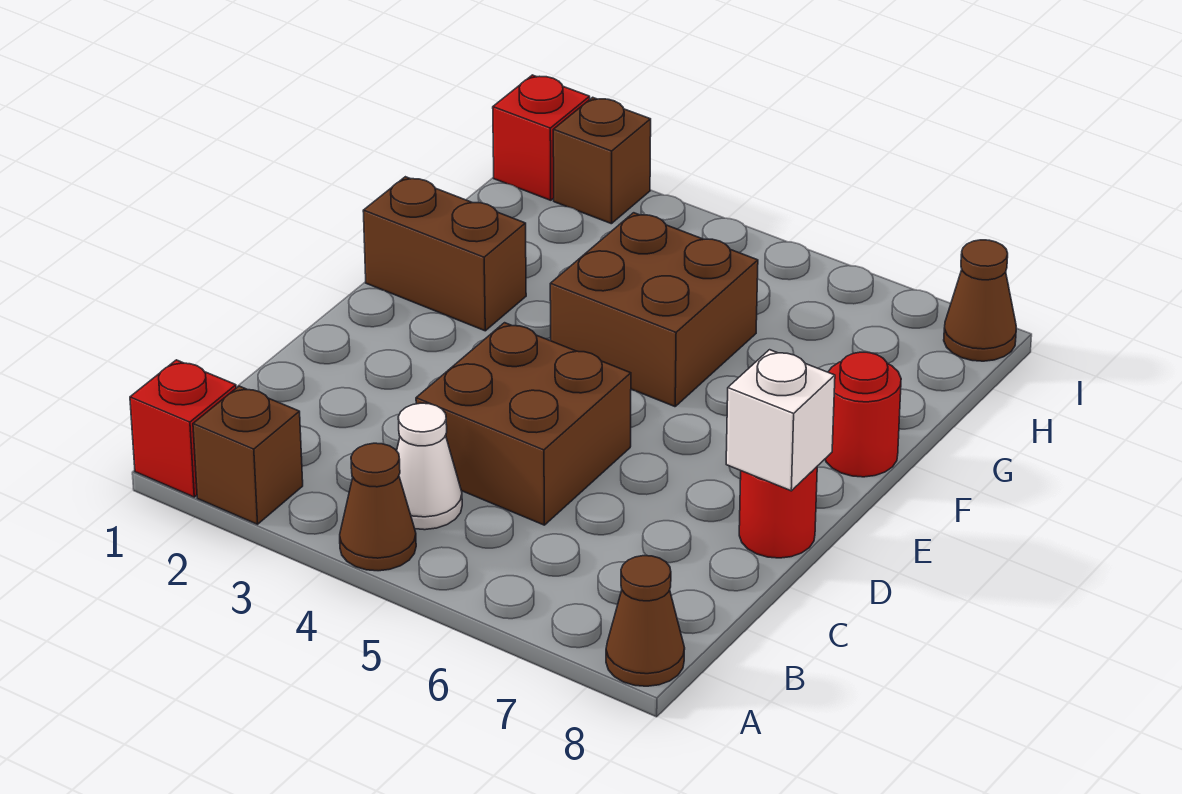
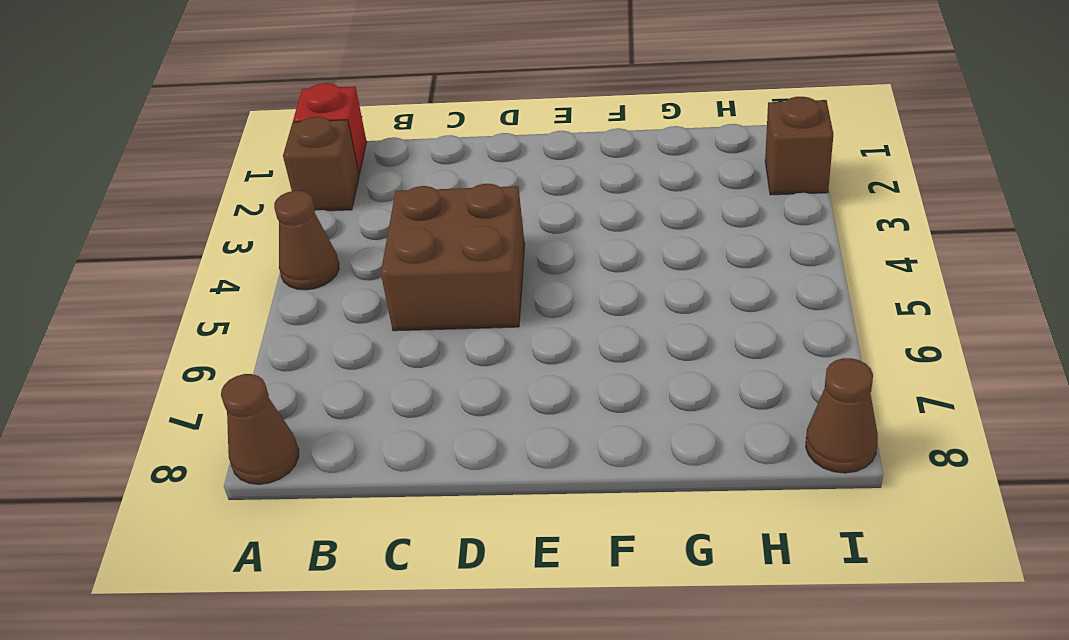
none -> white 1x1 cone [397,403,462,530]
none -> red 1x1 round brick [739,467,817,558]
none -> brown 1x2 brick [363,177,526,331]

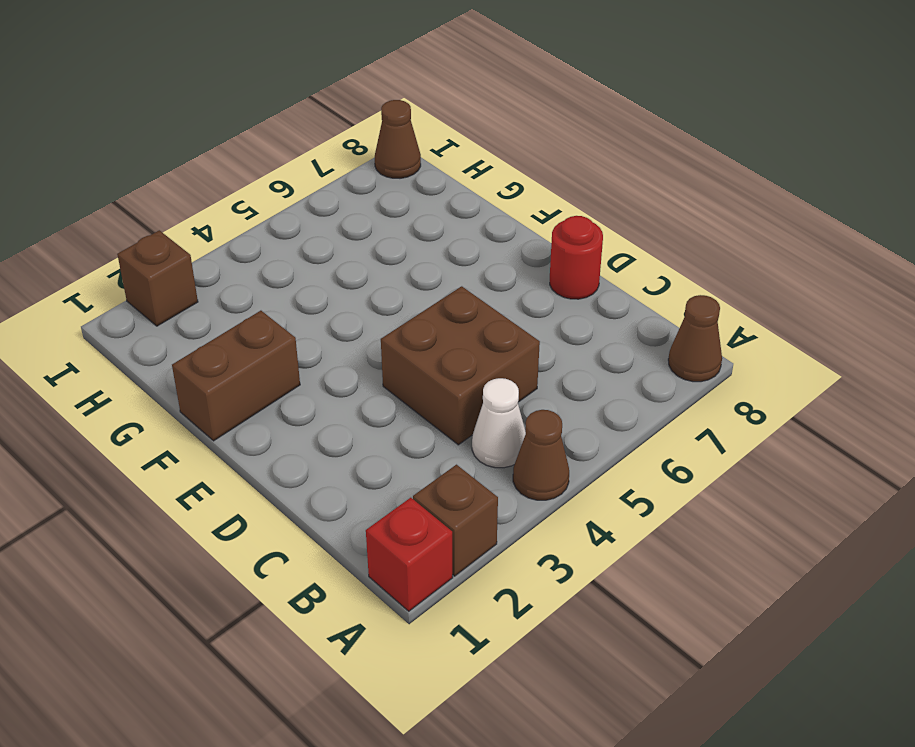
none -> brown 2x2 brick [550,213,758,407]
none -> red 1x1 round brick [825,352,901,477]
none -> red 1x1 brick [493,75,590,200]

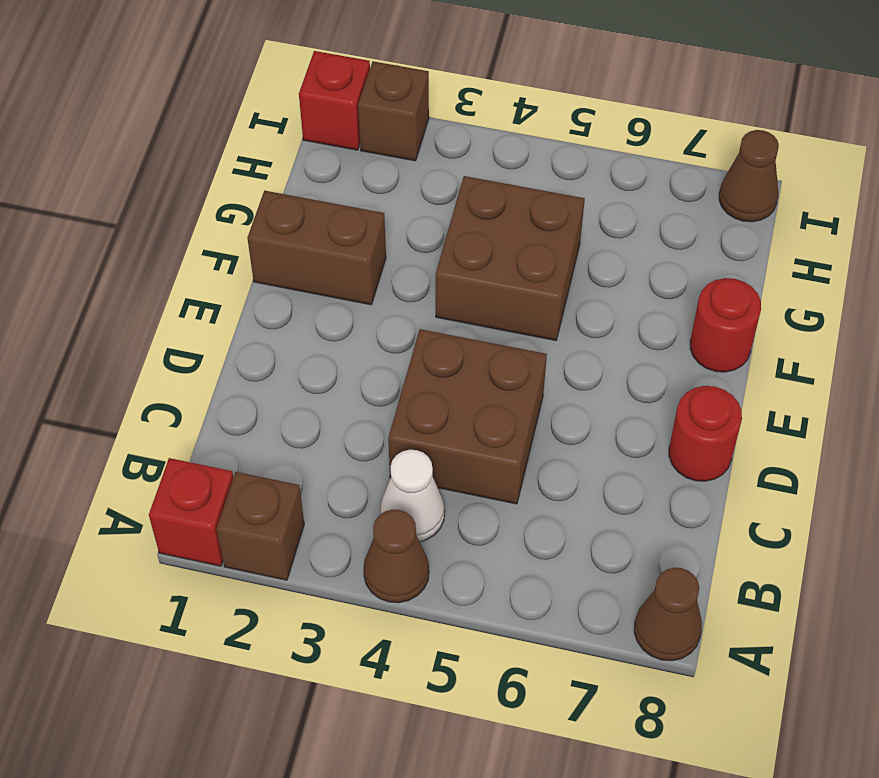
none -> white 1x1 brick [726,350,835,491]

